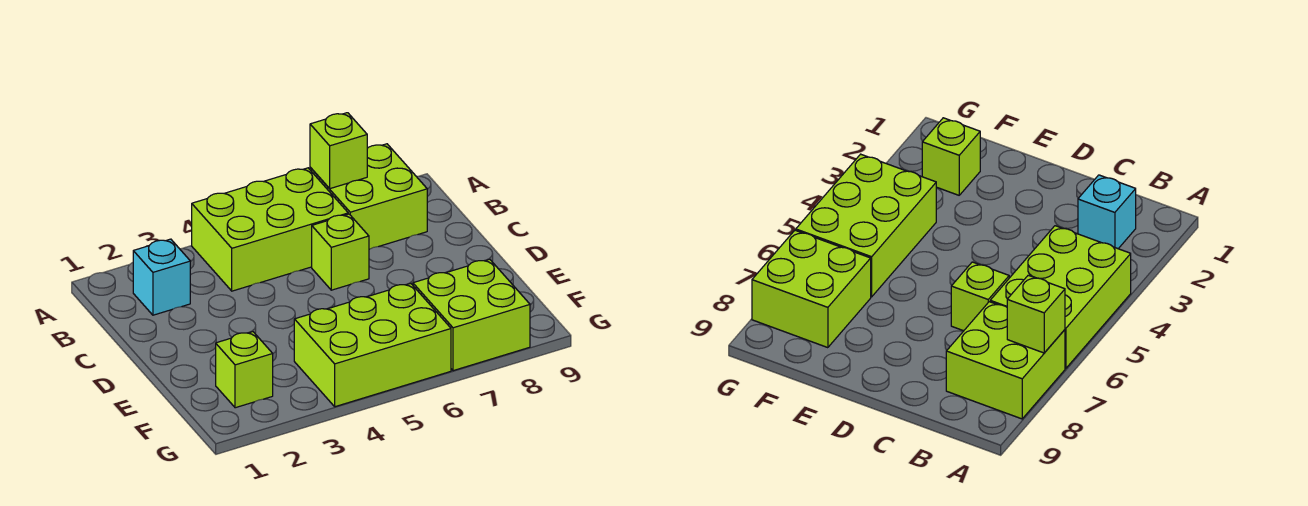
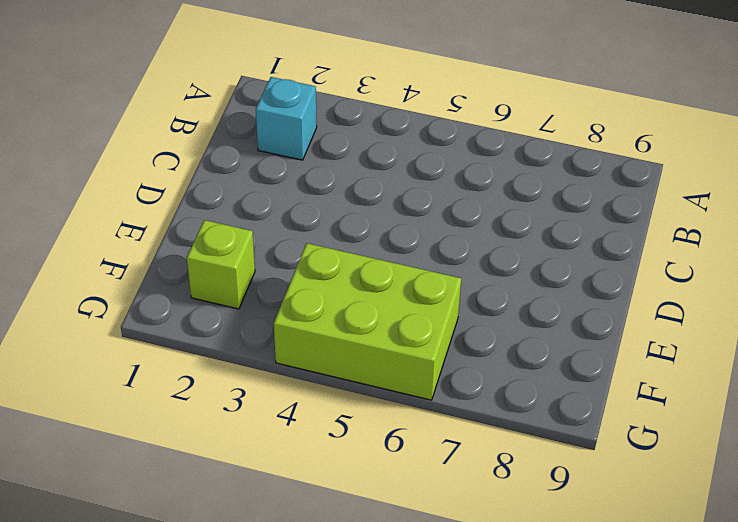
none -> lime 2x3 brick [192,168,348,291]
none -> lime 2x2 brick [310,144,427,249]

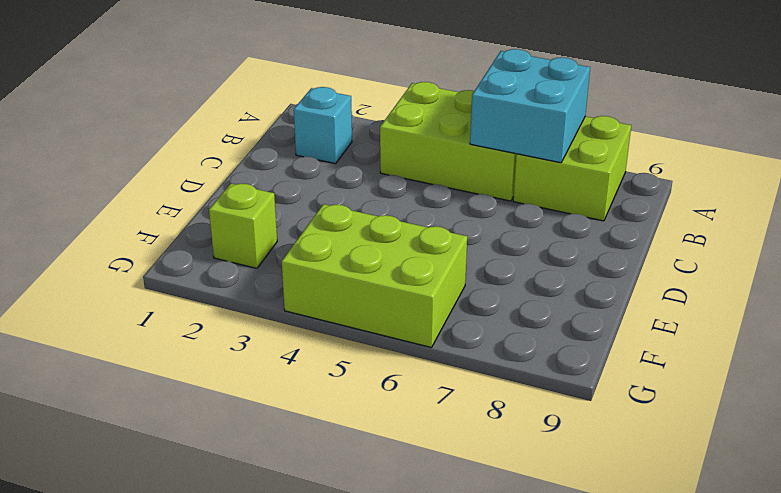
cyan 2x2 brick [470,49,590,163] -> lime 1x1 brick [310,113,367,189]
none -> lime 1x1 brick [312,214,369,290]
none -> lime 2x2 brick [413,259,530,371]

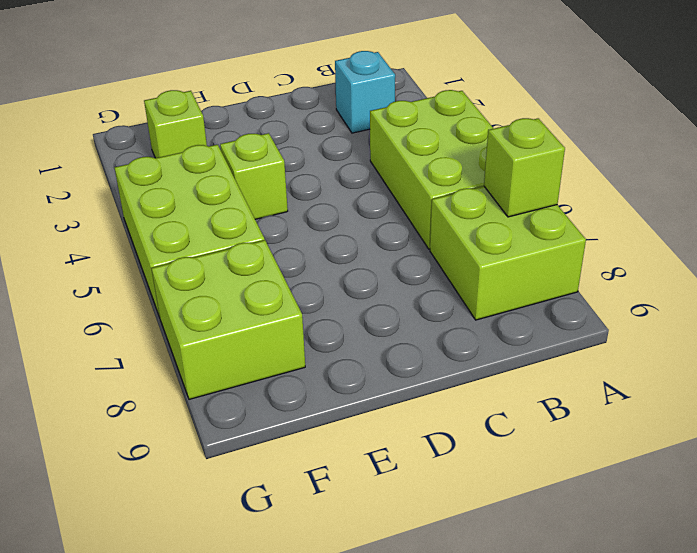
lime 1x1 brick [220,133,288,219] -> lime 1x1 brick moved to [312,214,369,290]

